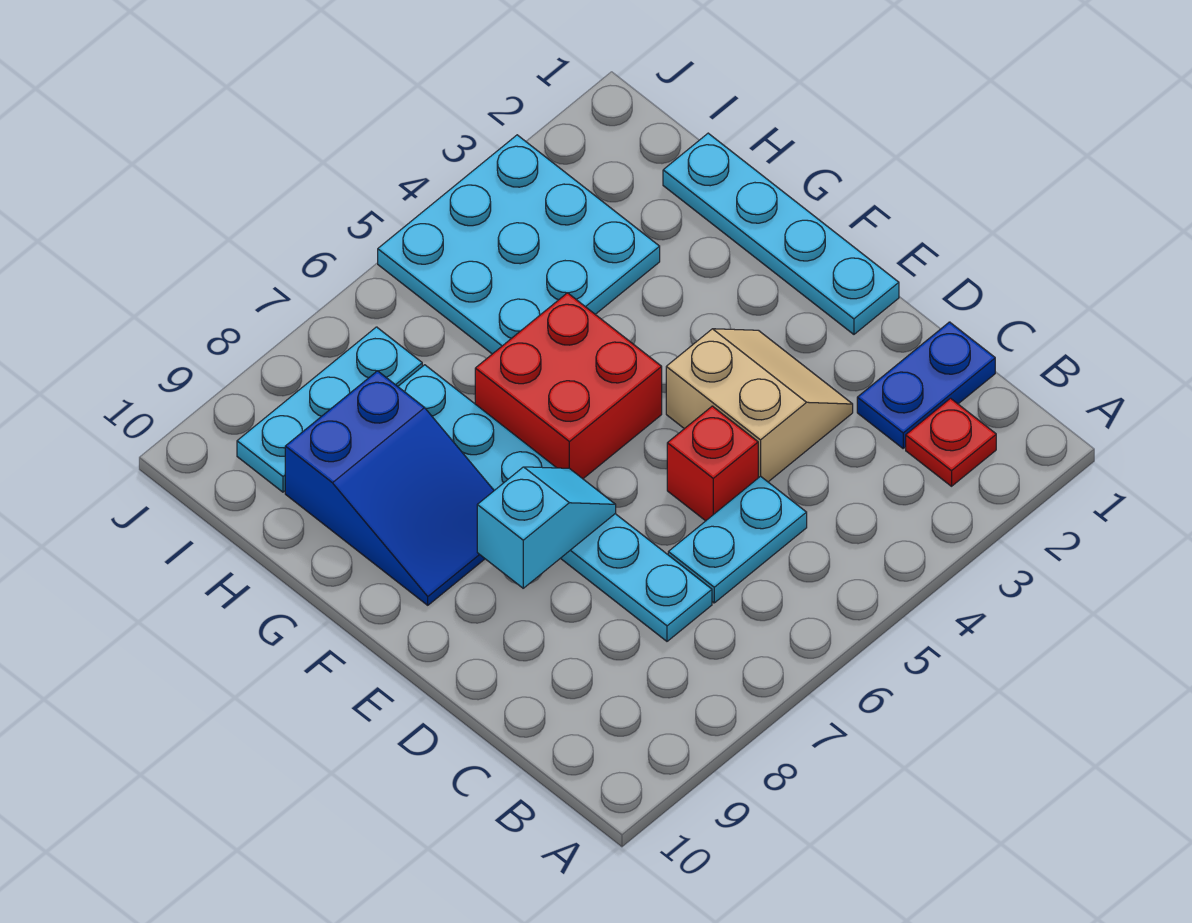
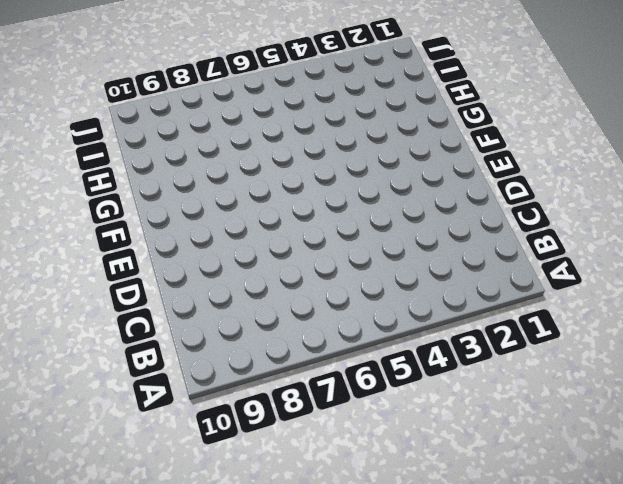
none -> red 1x1 plate [906,398,996,486]
none -> blue 1x2 plate [857,322,995,448]
none -> cyan 1x2 plate [668,476,807,603]

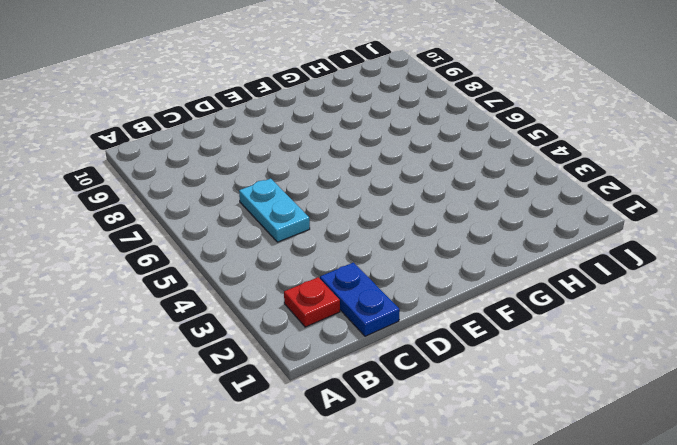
none -> cyan 1x6 plate [398,365,712,641]
none -> tan 2x2 slope [666,329,853,482]
none -> red 1x1 brick [667,406,758,521]

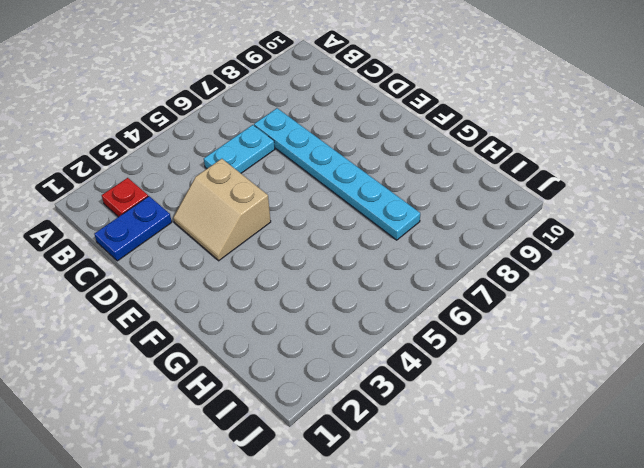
none -> red 1x1 brick [667,406,758,521]
none -> cyan 1x4 plate [663,133,899,334]
none -> red 2x2 brick [475,293,662,479]

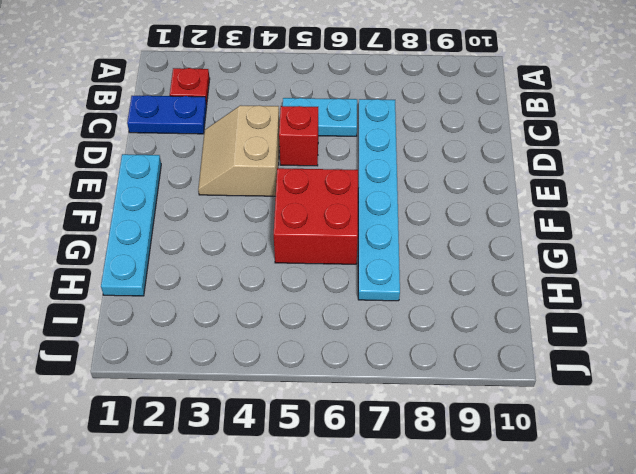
none -> blue 2x3 slope [285,371,494,605]
none -> cyan 3x3 plate [378,135,660,354]
none -> cyan 1x3 plate [237,327,422,492]

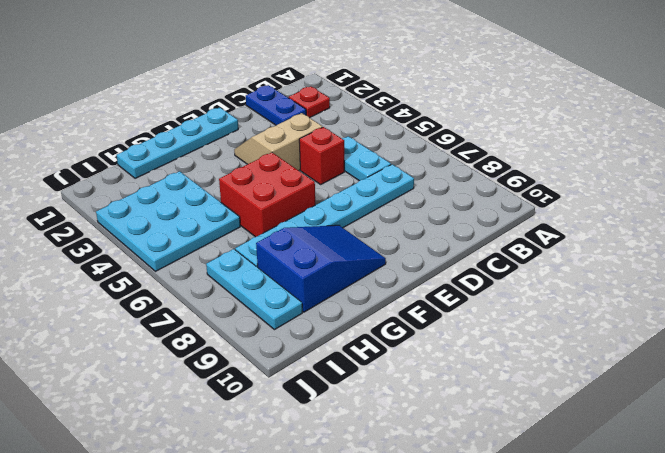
none -> cyan 1x2 slope [477,467,616,588]

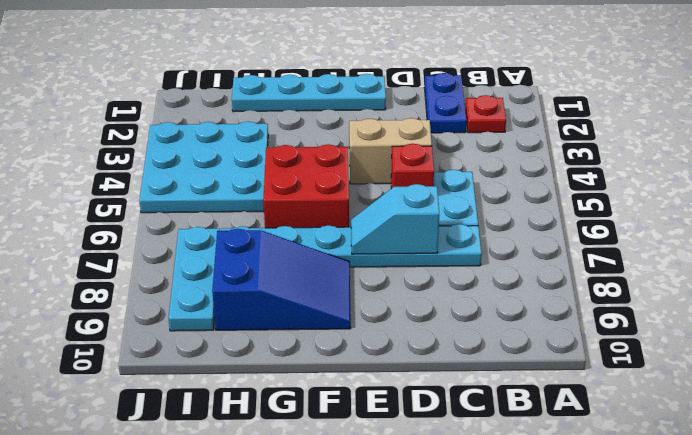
cyan 1x2 slope [351,184,439,254] -> cyan 1x2 slope turned to [477,467,616,588]

